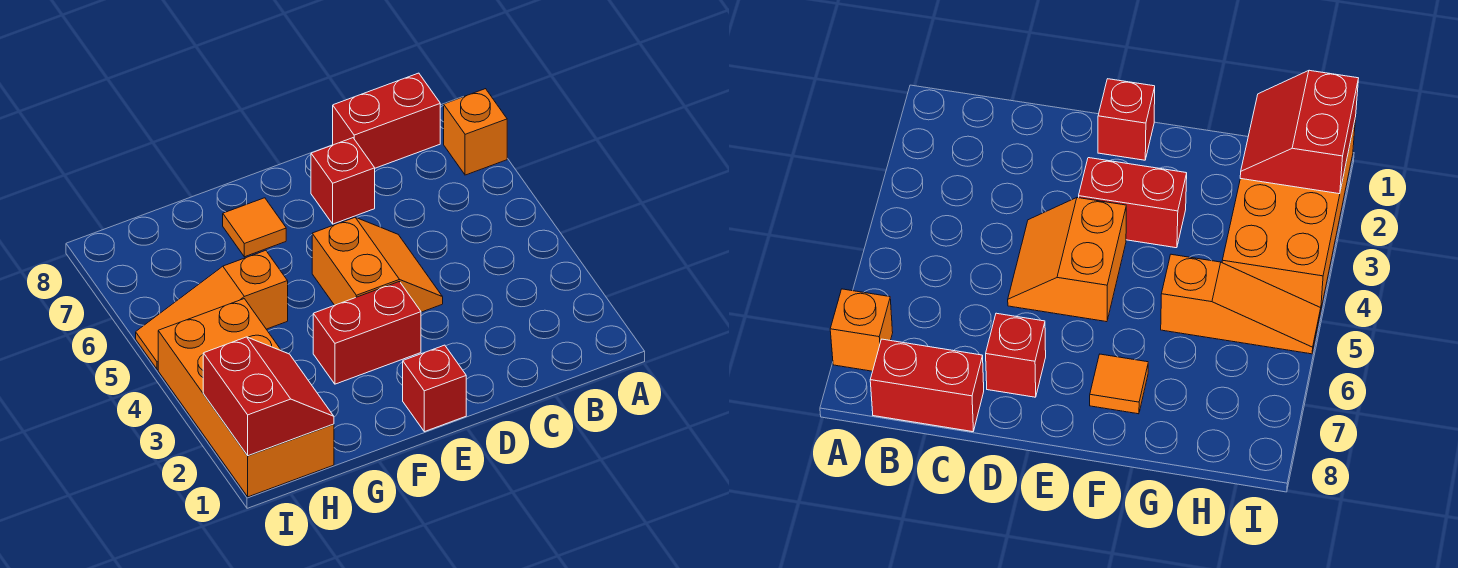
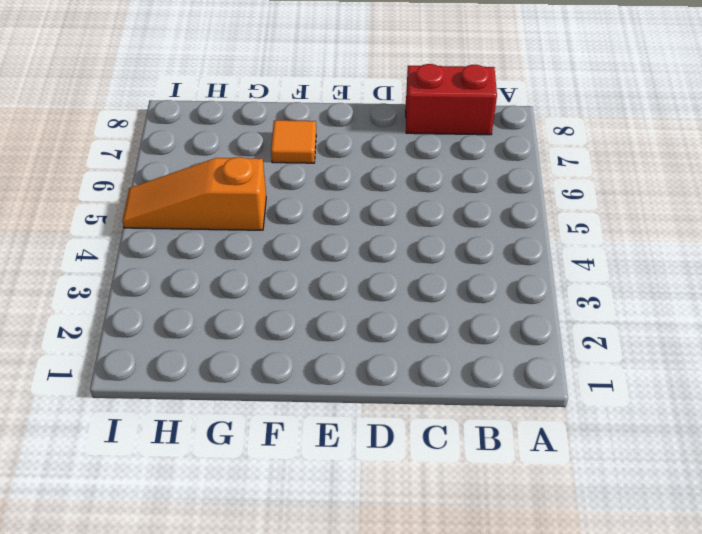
none -> orange 1x1 brick [444,89,507,175]
none -> orange 2x2 slope [312,217,443,312]

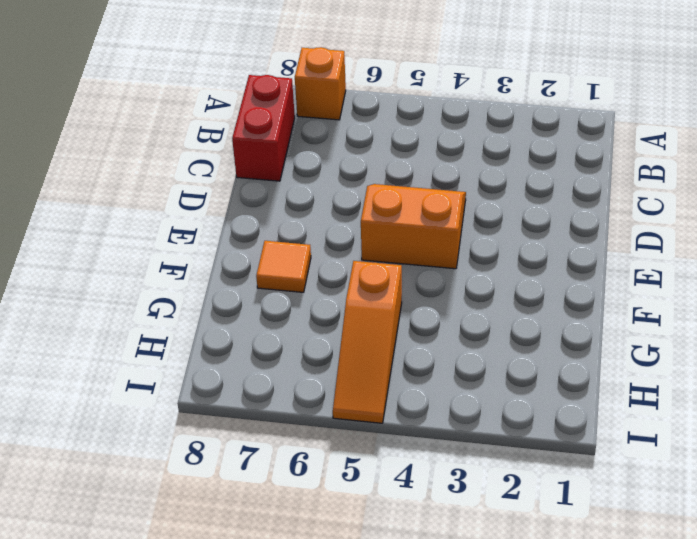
none -> red 1x1 brick [311,138,375,224]
none -> red 1x1 brick [403,345,466,432]

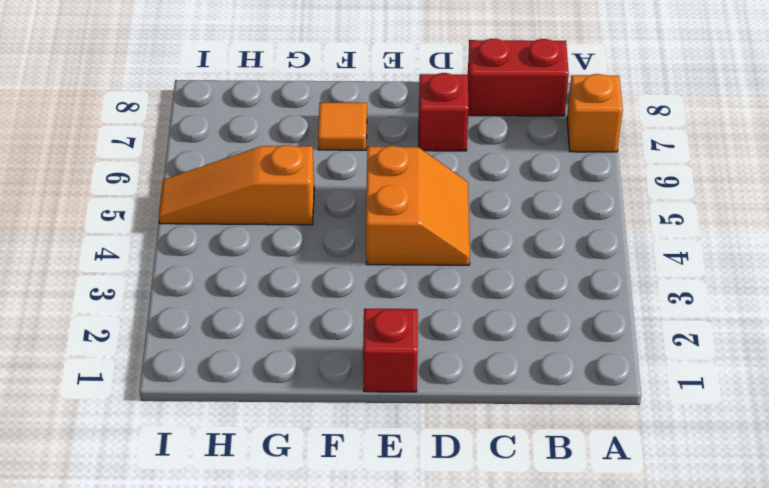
none -> red 1x2 brick [313,282,421,384]
none -> orange 2x4 brick [158,299,334,497]

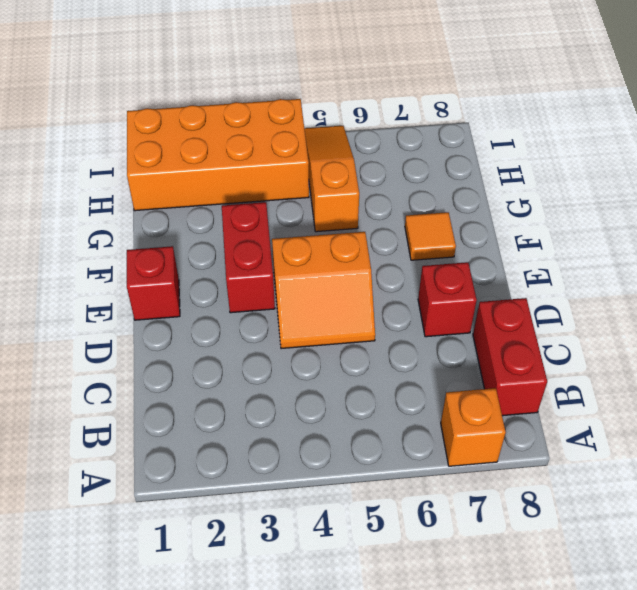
none -> red 2x2 slope [203,337,334,456]

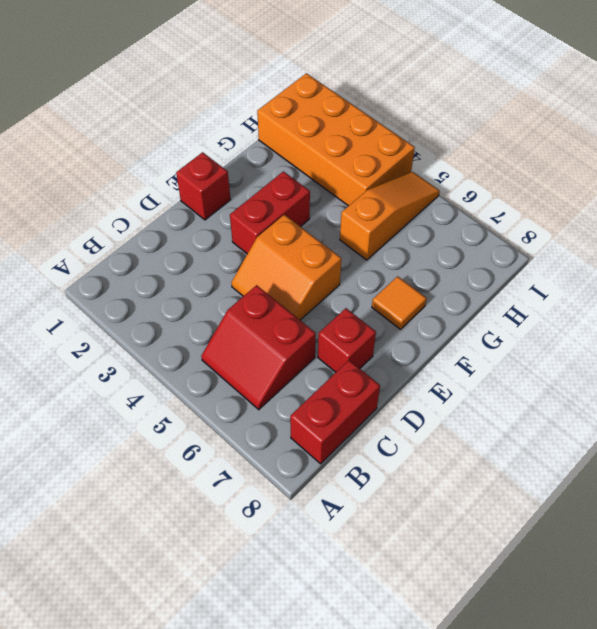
red 2x2 slope [201,285,316,410] -> red 2x2 slope moved to [203,337,334,456]
none -> orange 1x1 brick [444,89,507,175]

